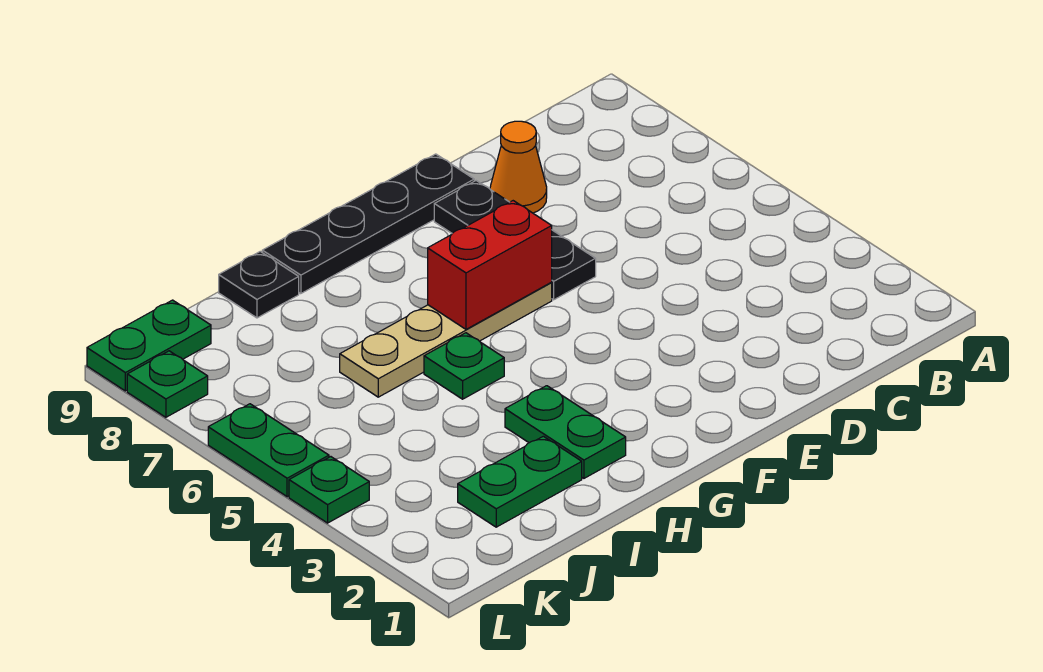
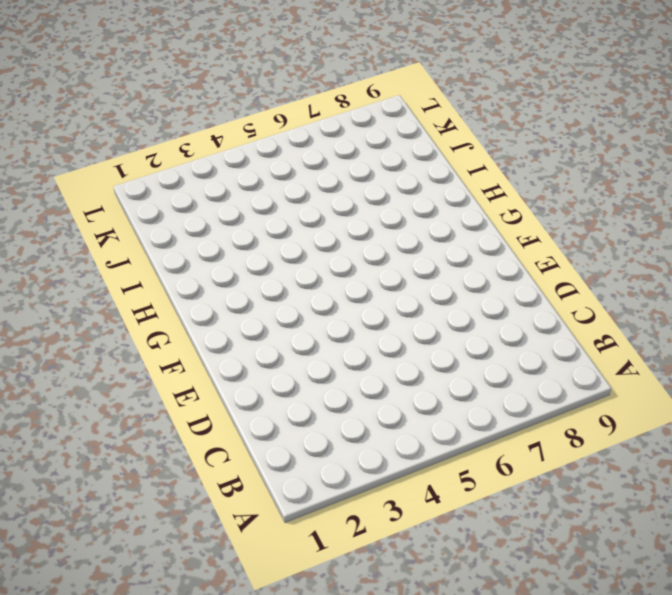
none -> orange 1x1 cone [490,121,547,213]
none -> black 1x3 plate [434,181,596,300]
none -> black 1x4 plate [262,154,474,294]

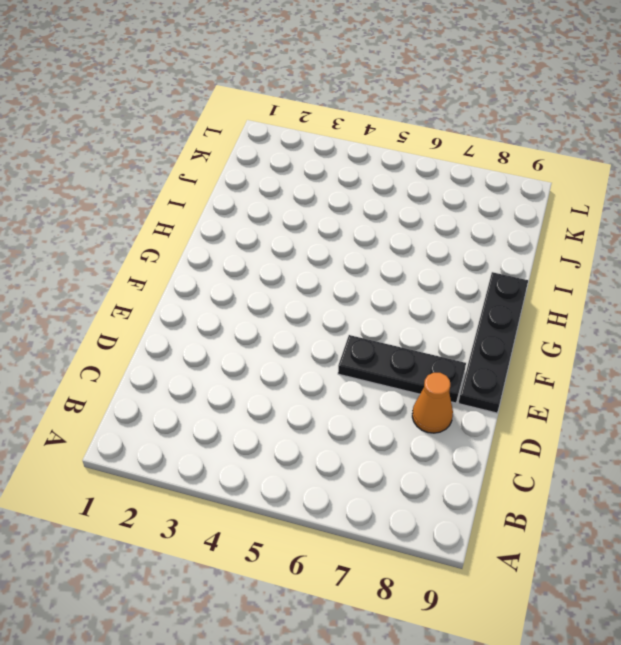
none -> tan 1x4 plate [340,283,552,397]
none -> green 1x2 plate [505,386,626,478]
none -> green 1x1 plate [424,333,504,399]

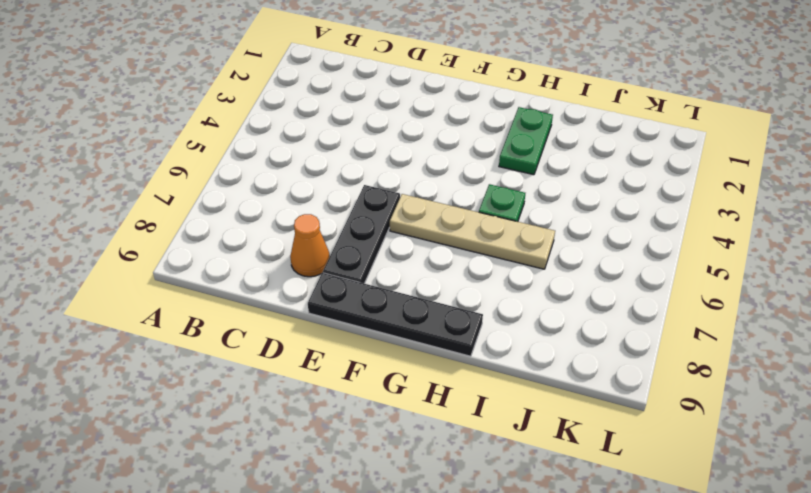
none -> green 1x2 plate [458,436,582,527]
none -> black 1x1 plate [219,251,299,318]
none -> green 1x2 plate [87,300,211,391]

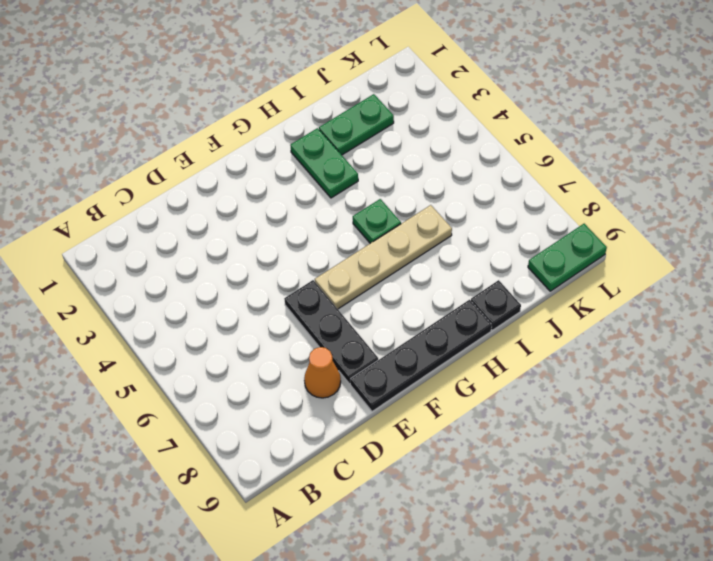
none -> green 1x1 plate [289,457,369,523]
none -> green 1x2 plate [208,404,329,497]
none -> green 1x1 plate [127,351,208,417]

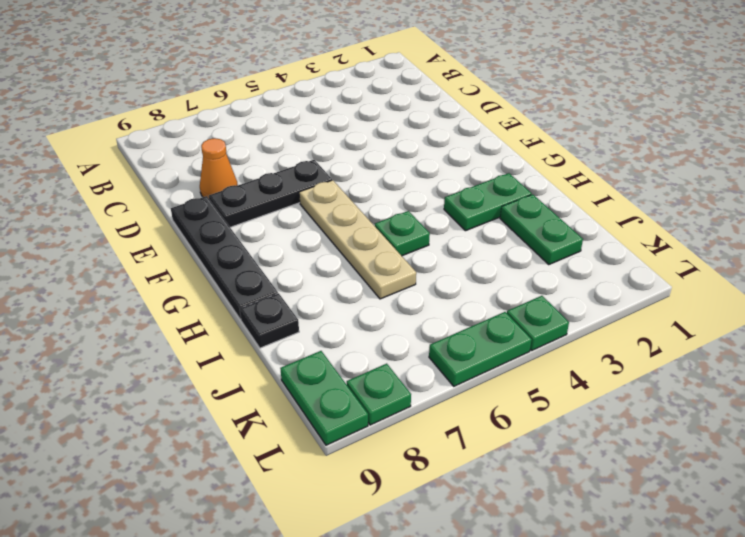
none -> red 1x2 brick [428,201,552,329]

